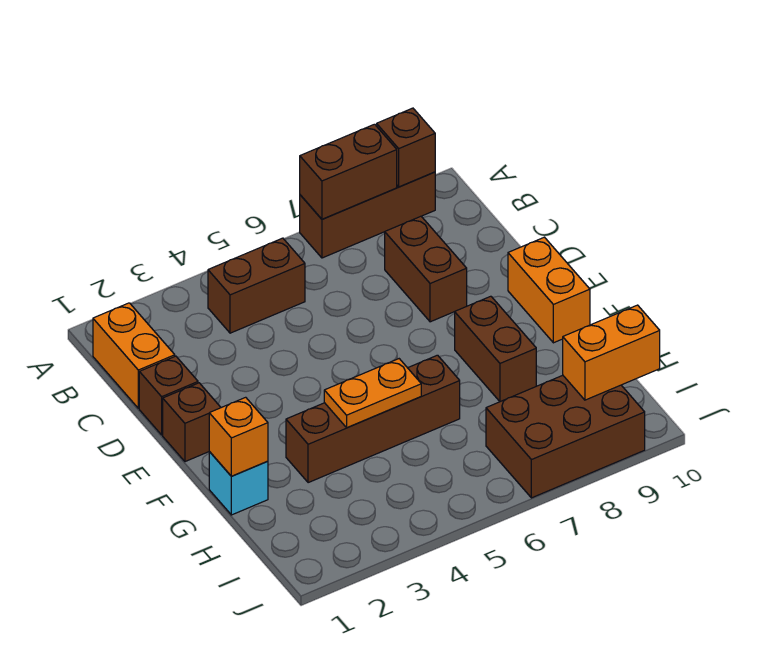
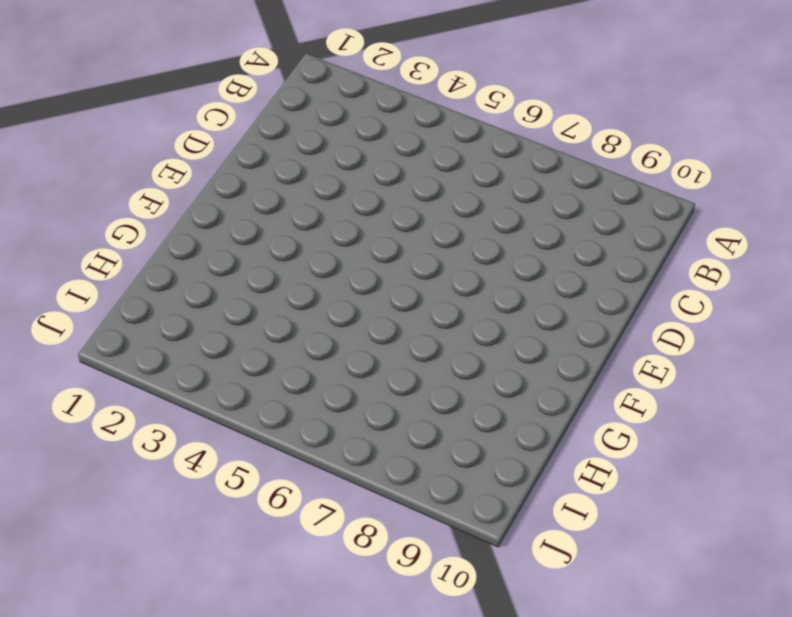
none -> brown 1x3 brick [300,172,435,258]
none -> orange 1x2 brick [93,303,175,408]
none -> brown 1x2 brick [208,238,305,333]

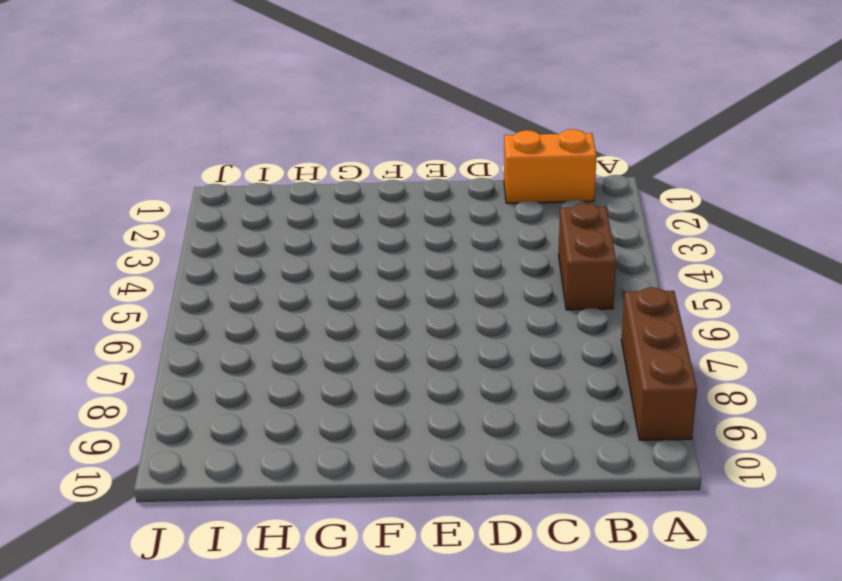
none -> brown 1x2 brick [385,216,467,322]
none -> brown 1x1 brick [139,356,198,435]
none -> brown 1x1 brick [163,383,221,462]

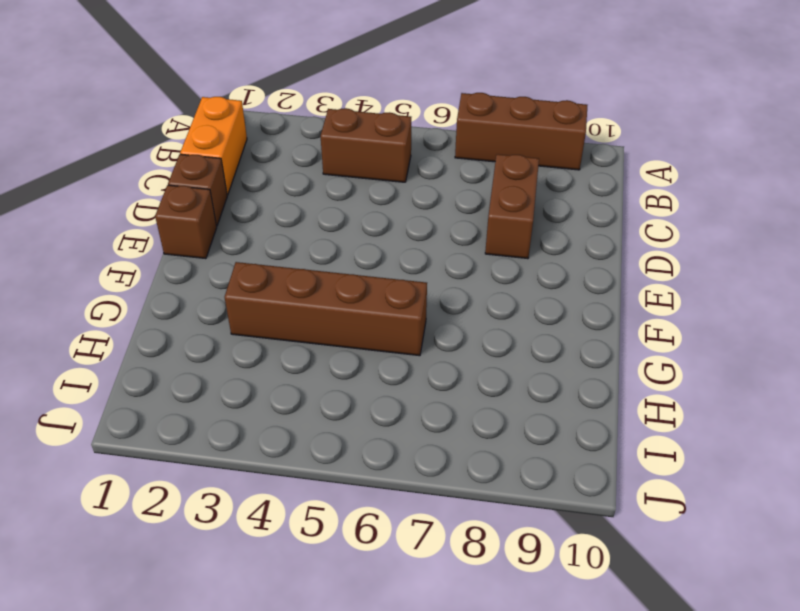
none -> orange 1x2 brick [508,237,590,343]
none -> brown 1x2 brick [455,296,536,402]
none -> cyan 1x1 brick [209,452,268,515]

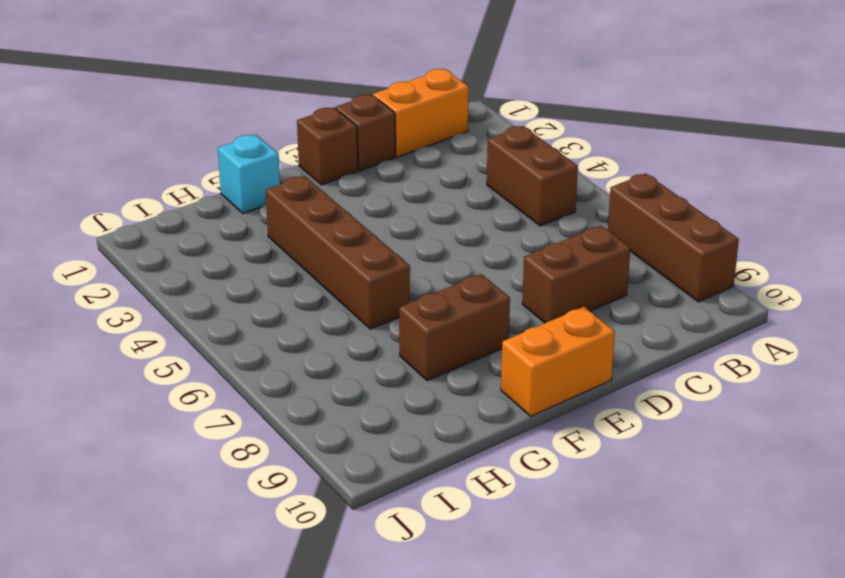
none -> brown 2x3 brick [486,375,645,498]
none -> brown 1x2 brick [300,124,397,219]
none -> brown 1x1 brick [377,108,435,187]

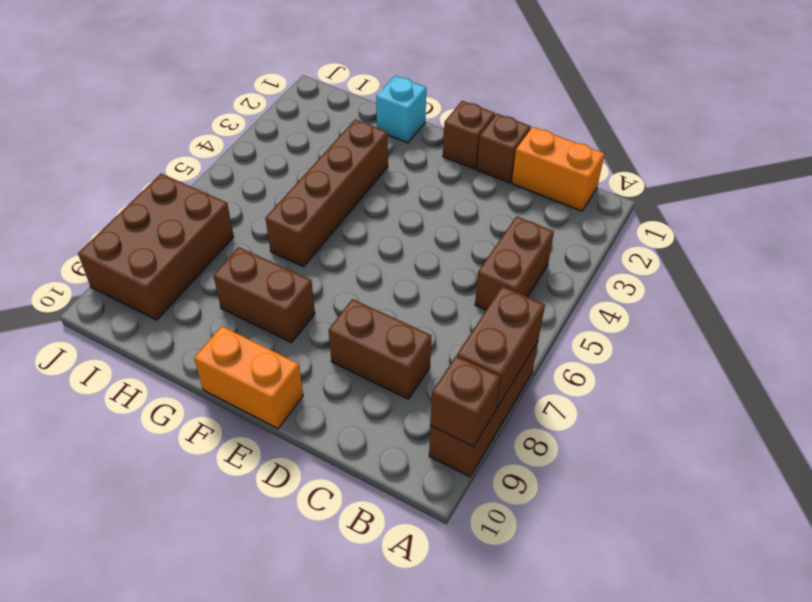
none -> orange 1x1 brick [209,397,268,476]
none -> orange 1x2 plate [324,359,421,428]
none -> orange 1x2 brick [563,305,660,400]

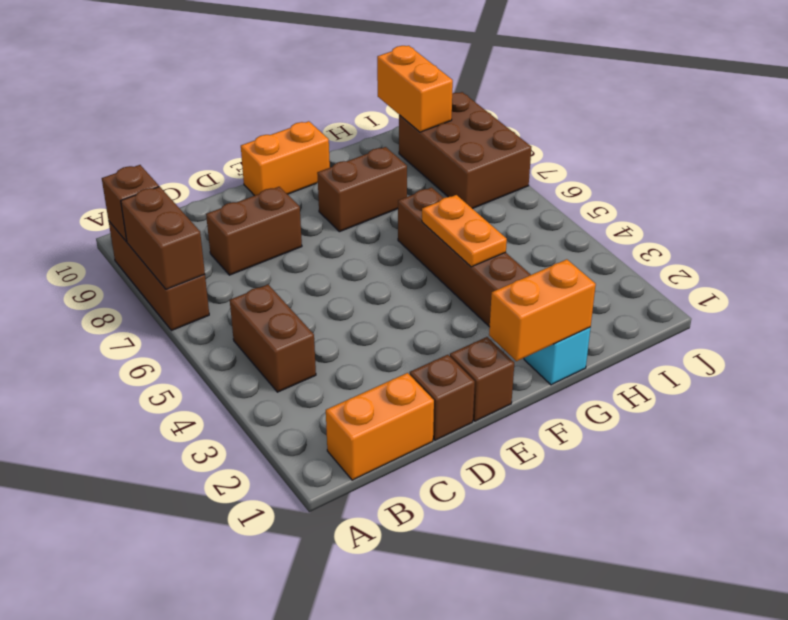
orange 1x2 brick [489,259,596,361] -> orange 1x1 brick [209,397,268,476]

